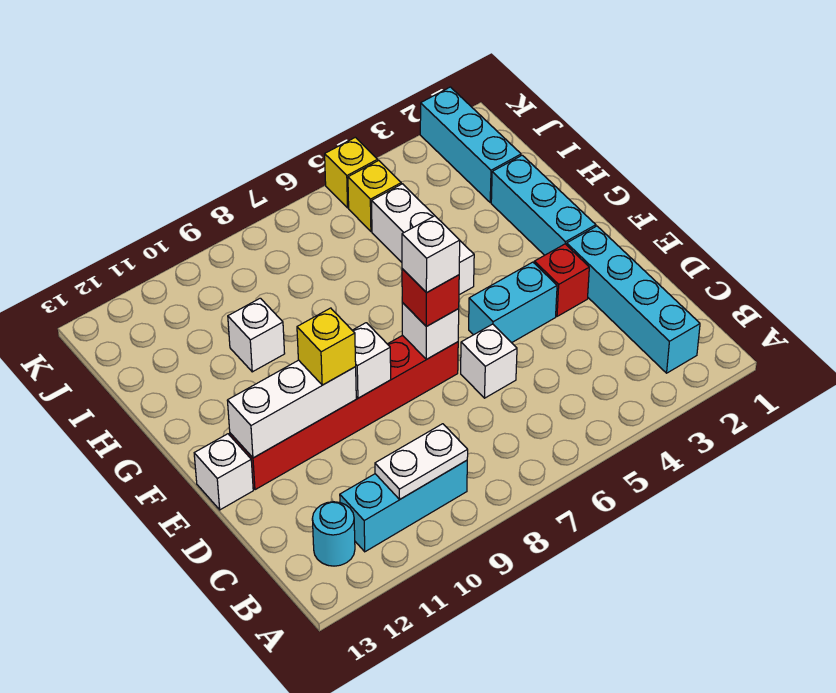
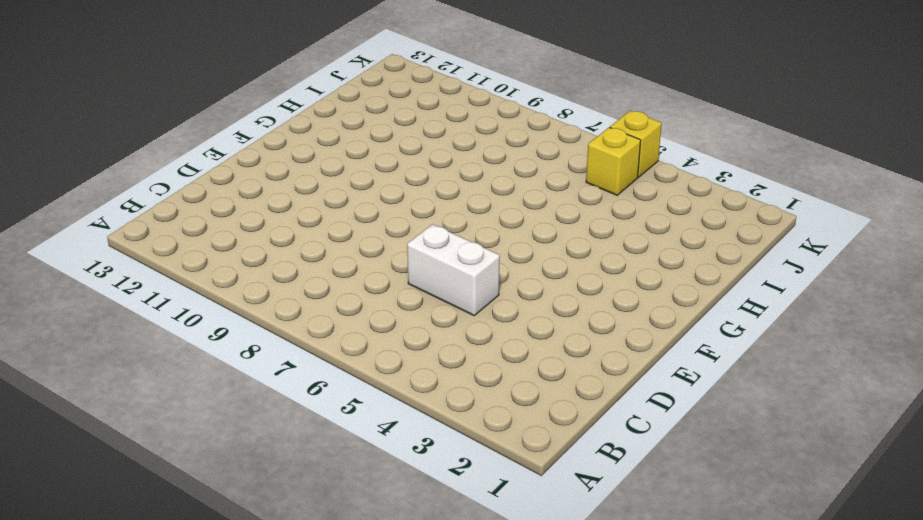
white 1x2 brick [407,224,500,316] -> white 1x1 brick [461,324,517,398]
none -> cyan 1x4 brick [567,226,700,373]
none -> cyan 1x3 brick [340,460,467,552]
none -> cyan 1x1 round brick [312,502,355,566]

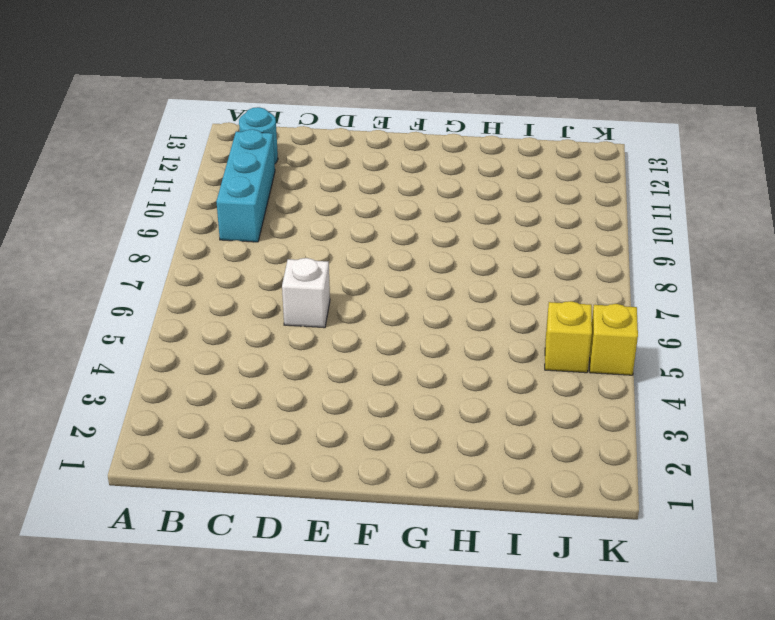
none -> cyan 1x4 brick [567,226,700,373]
none -> red 1x1 brick [534,244,589,316]
none -> cyan 1x2 brick [469,262,557,343]

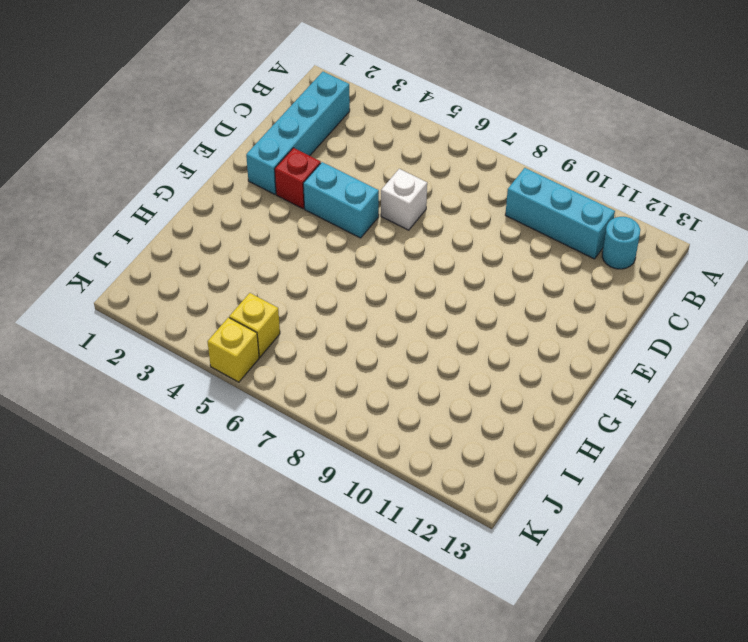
none -> red 1x6 brick [230,335,458,490]
none -> white 1x1 brick [194,434,253,510]
none -> cyan 1x3 brick [491,155,596,255]

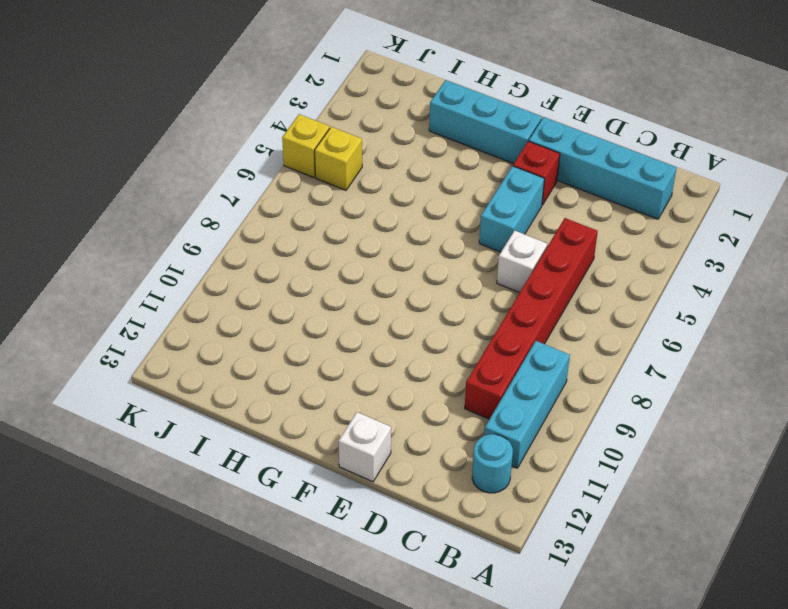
red 1x6 brick [465,218,598,419] -> red 1x6 brick moved to [230,335,458,490]
none -> white 1x3 brick [372,184,474,295]
none -> white 1x1 brick [228,298,285,372]
none -> cyan 1x3 brick [420,87,521,202]

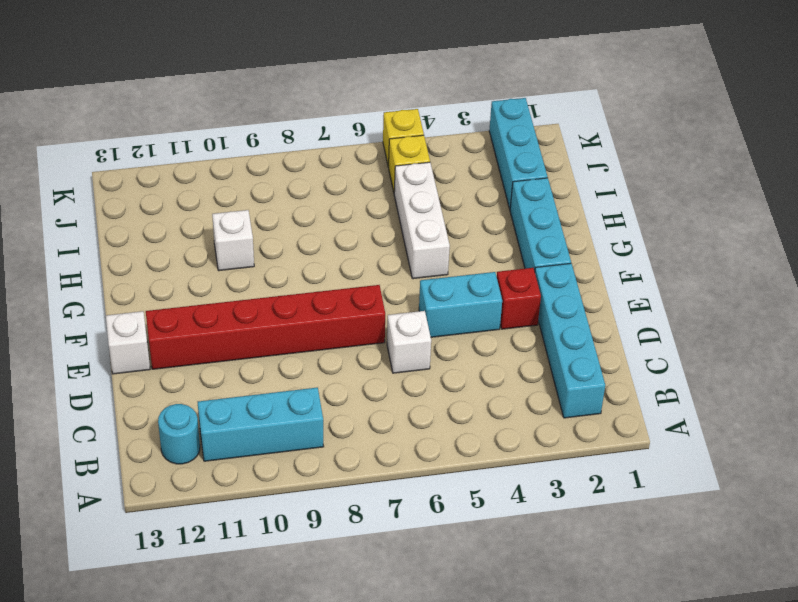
none -> white 1x2 plate [375,424,468,499]
none -> white 1x1 brick [402,303,459,359]
none -> white 1x1 brick [352,323,391,398]

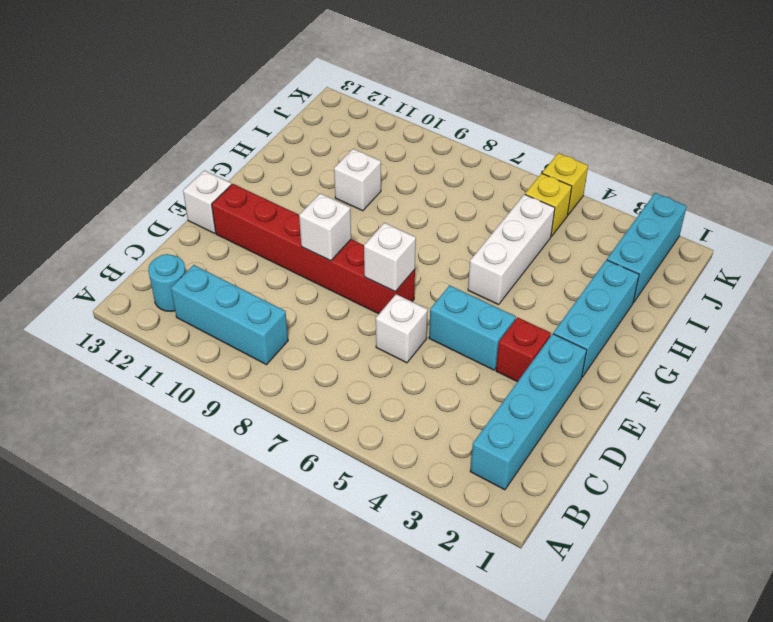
none -> white 1x2 plate [375,424,468,499]
none -> white 1x3 brick [227,360,356,458]
none -> red 1x1 brick [402,269,459,326]

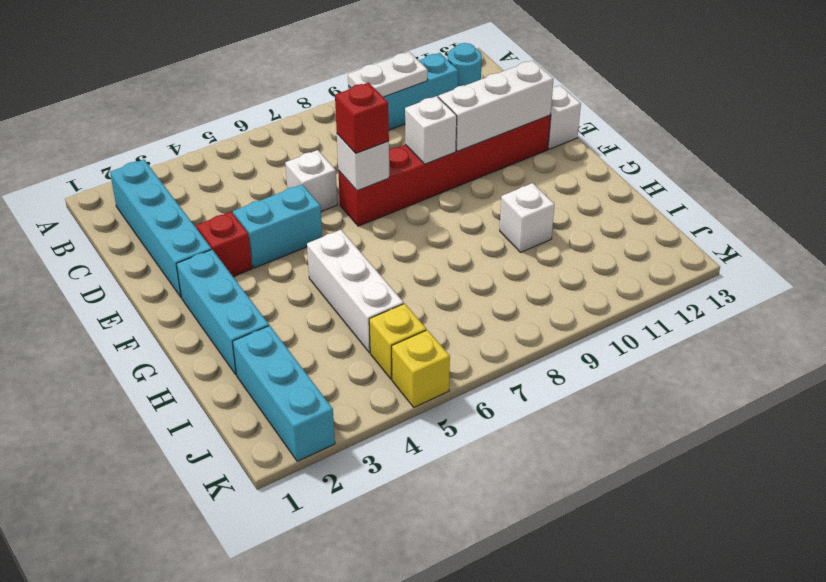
none -> yellow 1x1 brick [297,308,356,385]
none -> white 1x1 brick [402,216,460,293]

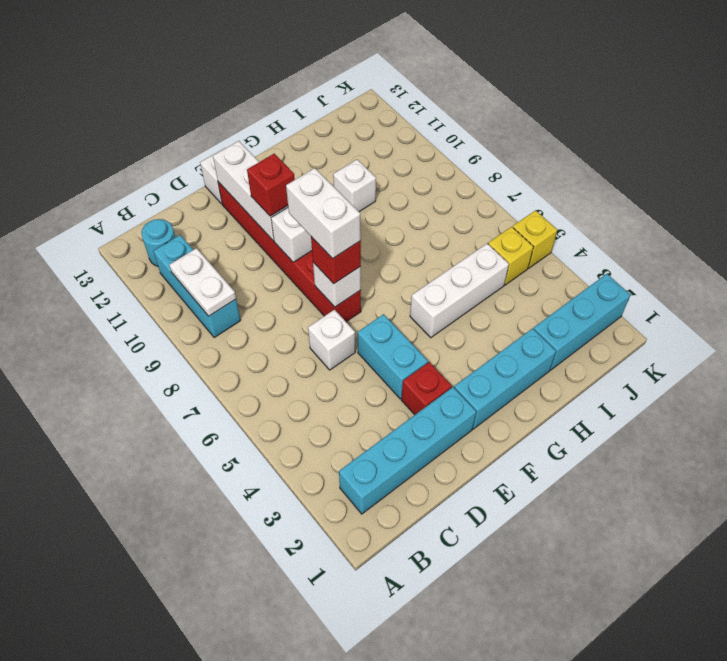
white 1x2 brick [286,168,361,259] -> white 1x1 brick [402,216,460,293]
red 1x1 brick [247,154,295,216] -> yellow 1x1 brick [297,308,356,385]

